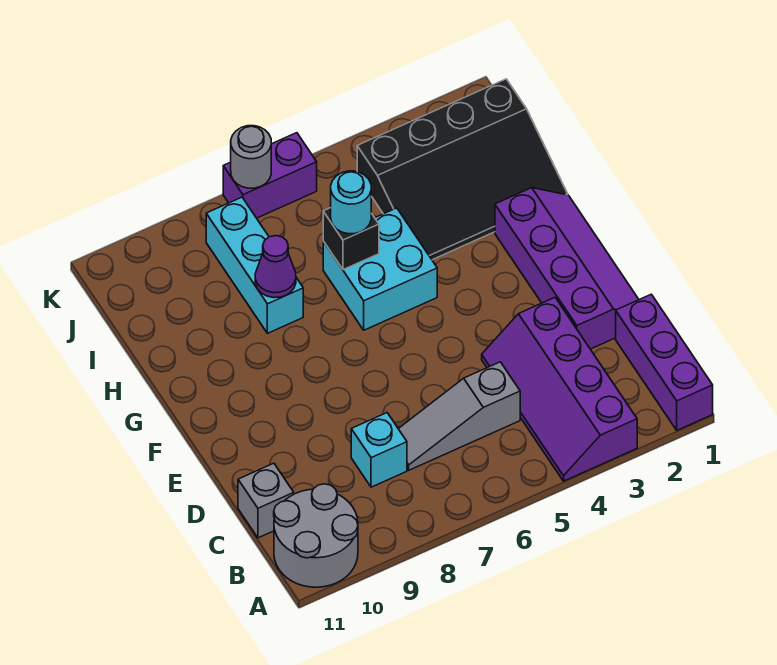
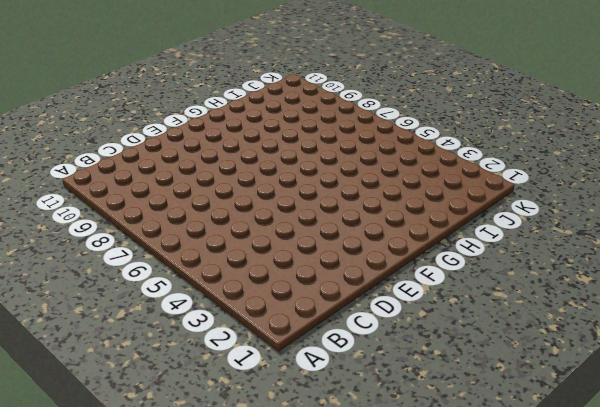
none -> purple 1x3 brick [616,294,713,430]
none -> purple 2x4 slope [482,298,637,481]
none -> grey 2x2 round brick [274,484,358,587]

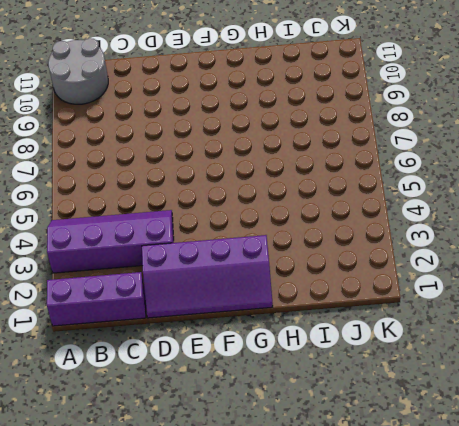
none -> grey 1x3 slope [398,362,520,470]
none -> cyan 1x1 brick [351,413,407,487]
none -> grey 1x1 brick [238,463,294,538]

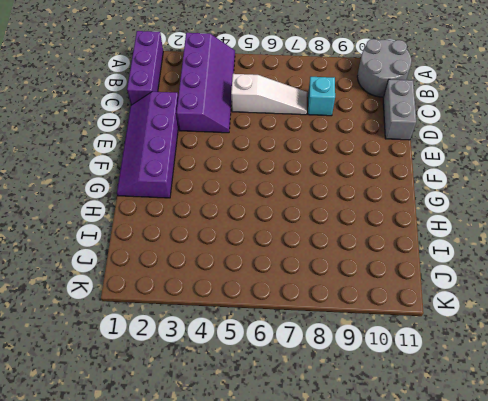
white 1x3 slope [231,73,307,115] -> grey 1x3 slope [398,362,520,470]
grey 1x2 brick [383,79,416,140] -> grey 1x1 brick [238,463,294,538]
none -> cyan 2x2 brick [323,208,437,330]
none -> black 3x4 slope [357,79,568,260]
none -> cyan 1x3 brick [206,197,303,333]

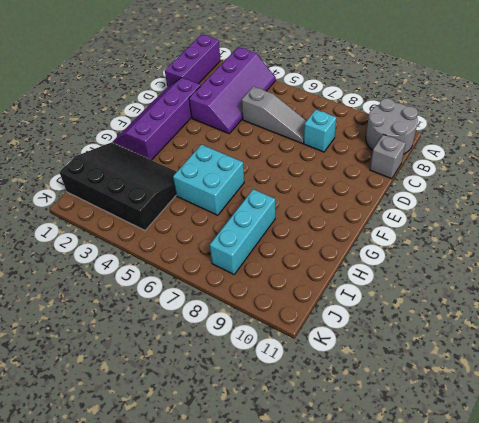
none -> purple 1x2 brick [223,133,317,218]
none -> black 1x1 brick [323,208,379,270]
none -> purple 1x1 cone [255,236,296,298]

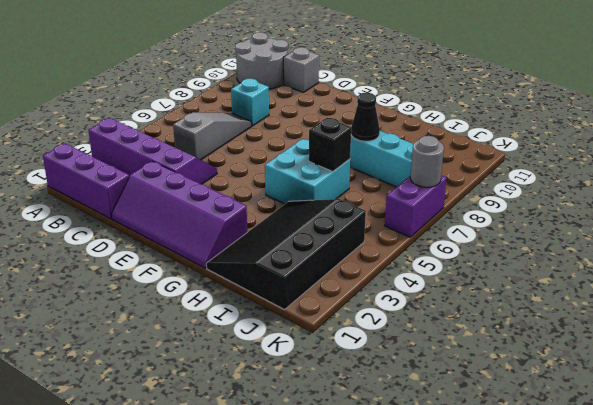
black 1x1 cone [351,93,380,141] -> purple 1x1 cone [255,236,296,298]
none -> cyan 1x1 round brick [331,171,371,234]

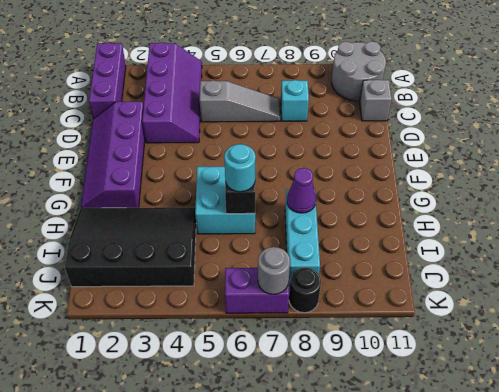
black 1x1 round brick [289,268,321,313] -> none

